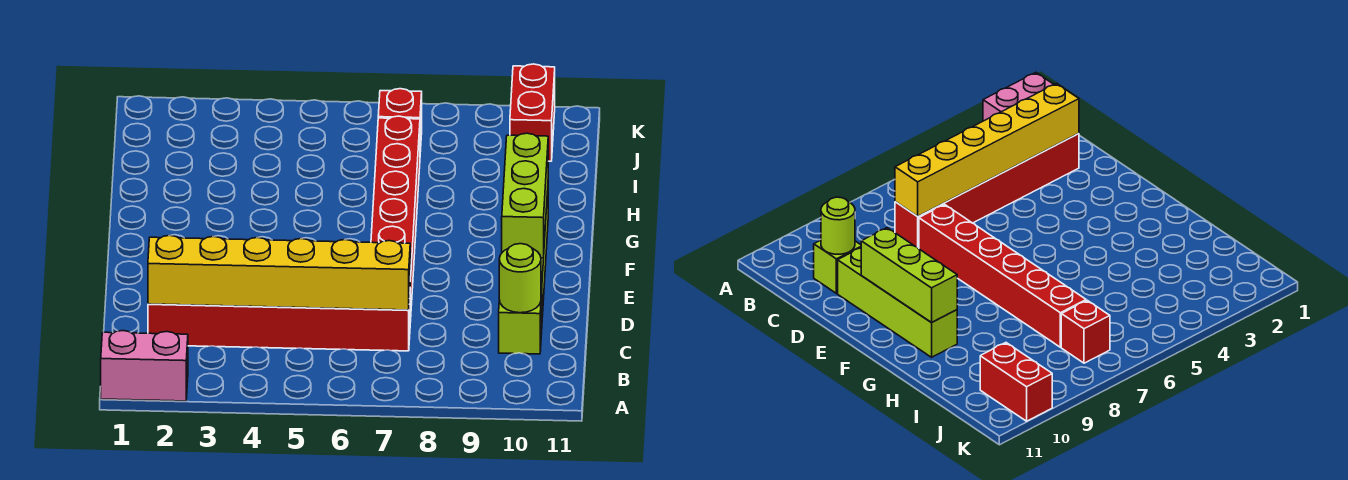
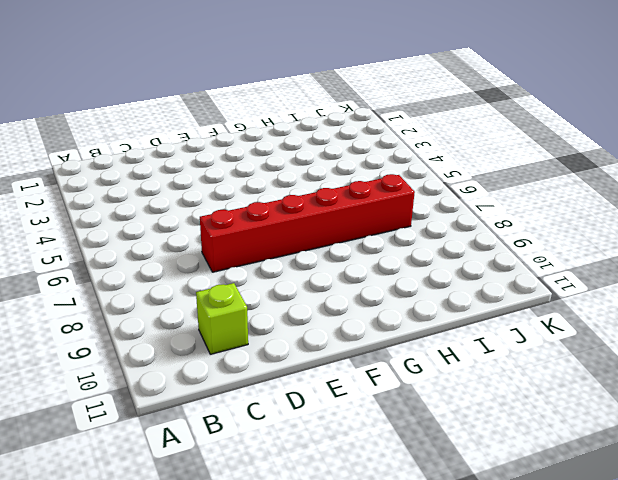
none -> pink 1x2 brick [101,331,188,401]
none -> red 1x6 brick [148,298,410,351]

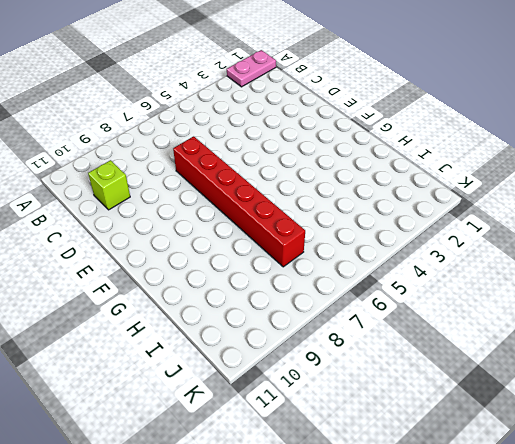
pink 1x2 plate [227,50,276,87] -> pink 1x2 brick [101,331,188,401]
none -> red 1x6 brick [148,298,410,351]
none -> lime 1x4 brick [838,248,957,357]

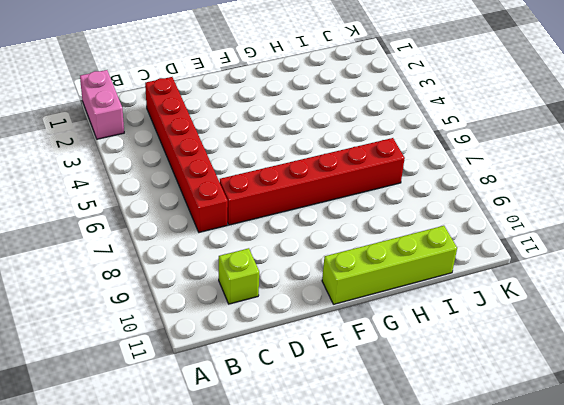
lime 1x4 brick [322,226,457,304] -> lime 1x4 brick moved to [838,248,957,357]
none -> red 1x1 brick [378,89,422,152]
none -> red 1x2 brick [510,64,555,161]

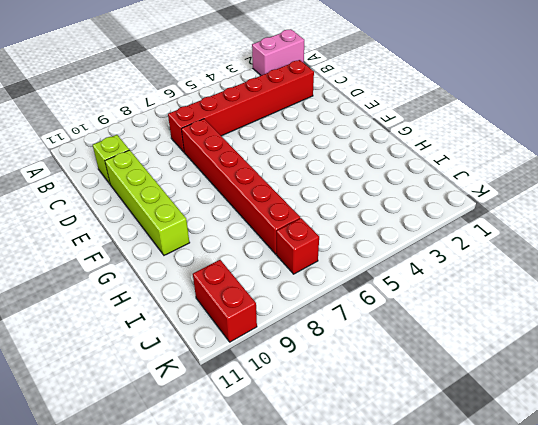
none -> yellow 1x6 brick [148,235,410,310]
none -> lime 1x1 round brick [499,244,541,313]

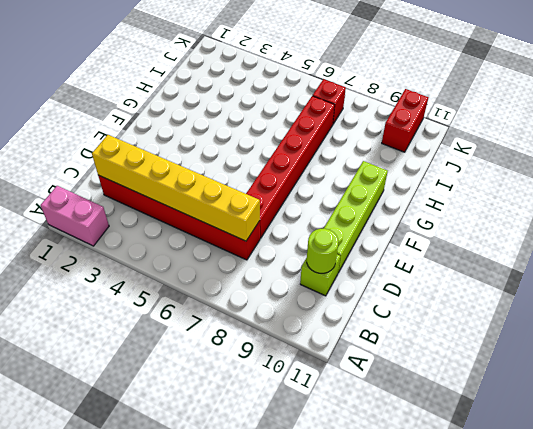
none -> lime 1x3 brick [502,133,548,258]

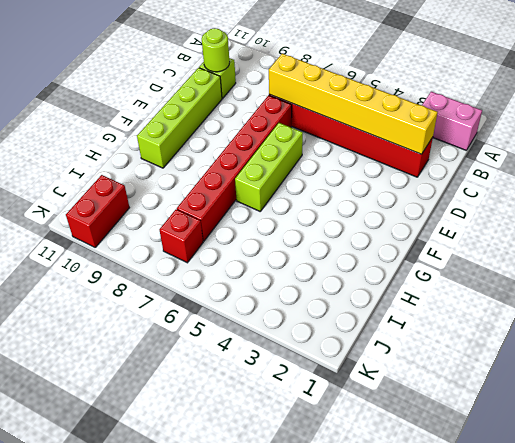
lime 1x3 brick [235,123,303,211] -> lime 1x3 brick moved to [502,133,548,258]

